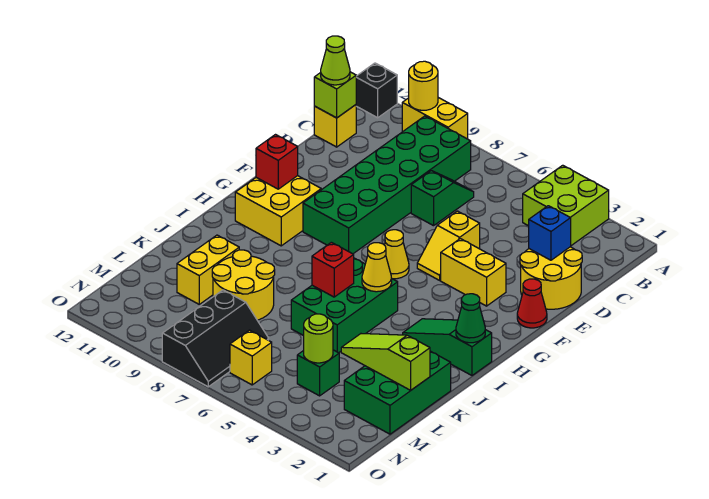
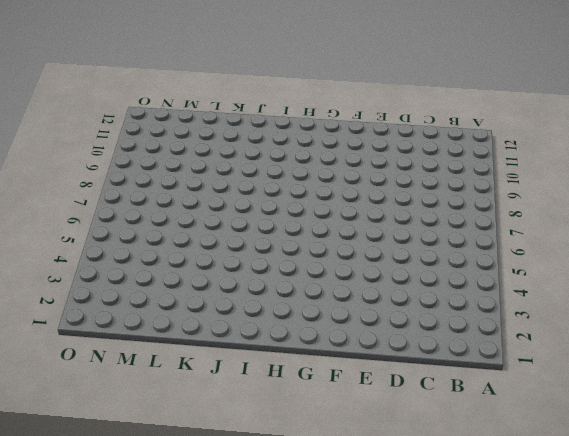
none -> lime 2x2 brick [523,165,609,246]
none -> yellow 1x2 brick [402,98,468,139]
none -> black 1x1 brick [356,63,397,118]
none -> green 2x6 brick [303,116,471,254]

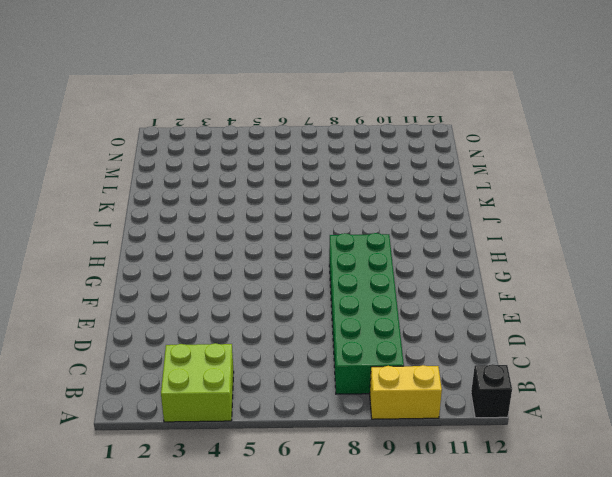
none -> green 1x2 slope [411,171,474,226]
none -> yellow 1x1 brick [314,105,356,147]
none -> yellow 2x2 round brick [520,247,582,309]
none -> yellow 1x2 slope [417,211,480,280]

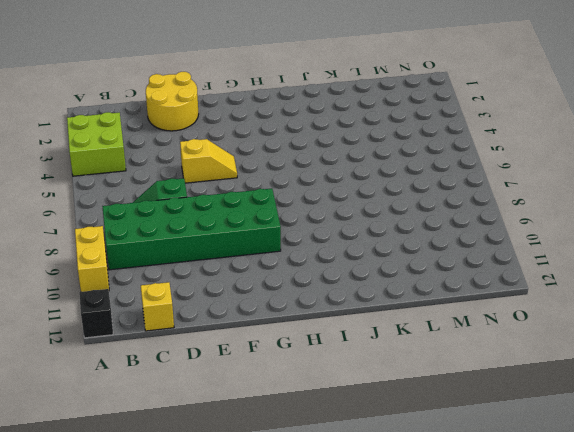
none -> red 1x1 cone [517,279,547,328]
none -> yellow 1x2 brick [441,239,506,306]
none -> yellow 1x1 cone [385,230,409,279]
none -> yellow 2x2 brick [235,176,321,246]

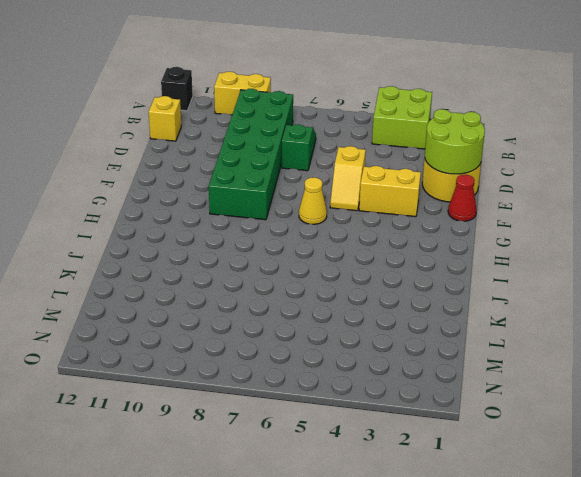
lime 2x2 round brick [425,109,485,174] -> blue 1x1 brick [529,206,571,260]
none -> yellow 2x2 brick [235,176,321,246]
none -> green 1x3 slope [403,319,492,375]
none -> green 2x3 brick [291,258,398,353]
none -> green 2x3 brick [344,351,451,434]

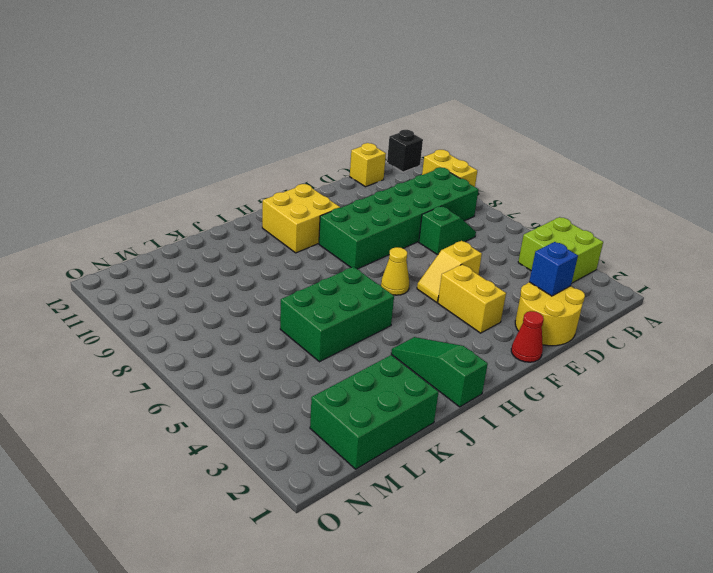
none -> yellow 2x2 round brick [212,250,275,320]
none -> yellow 1x2 brick [177,235,239,304]
none -> green 1x1 brick [297,350,339,396]
none -> black 2x3 slope [162,290,269,387]

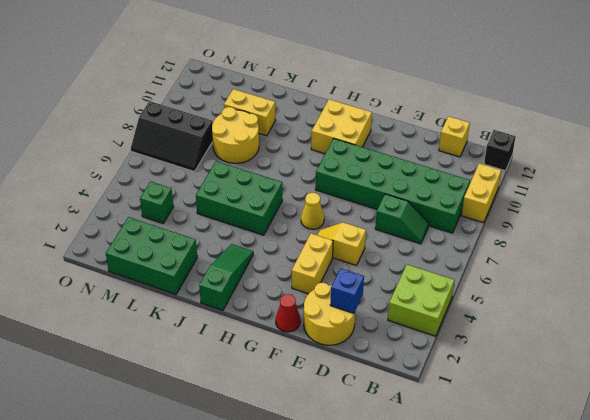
none -> yellow 1x1 brick [230,330,272,385]
none -> yellow 1x1 round brick [409,61,438,110]
none -> lime 1x1 brick [314,72,356,118]
none -> red 1x1 brick [256,135,298,189]

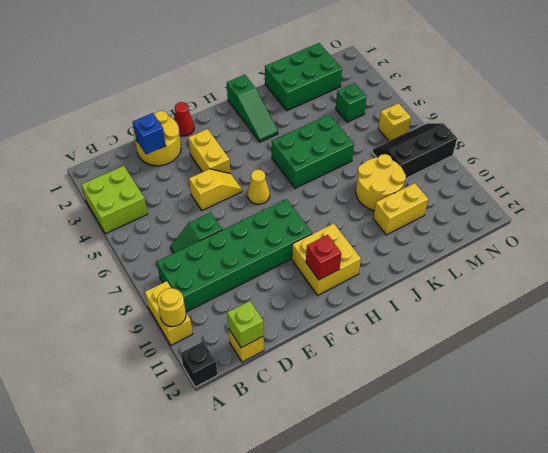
none -> green 1x1 cone [456,294,485,343]
none -> yellow 1x1 cone [362,243,392,292]
none -> red 1x1 brick [312,242,354,297]
none -> lime 1x3 slope [341,334,430,390]

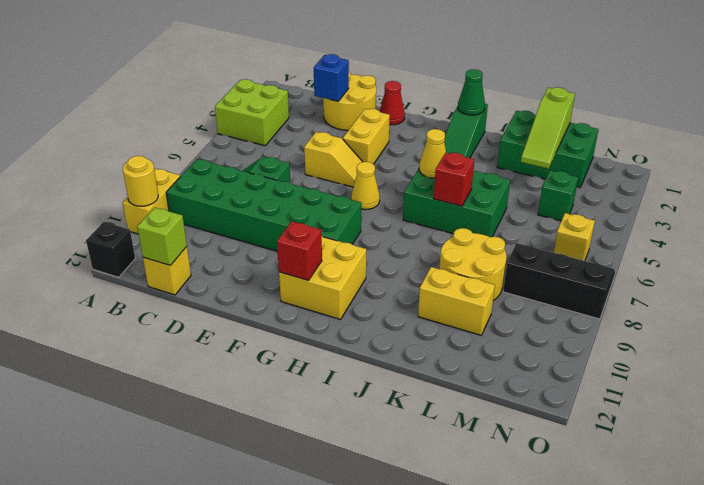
none -> lime 1x1 round brick [304,314,333,363]
none -> lime 1x1 cone [321,36,350,85]

